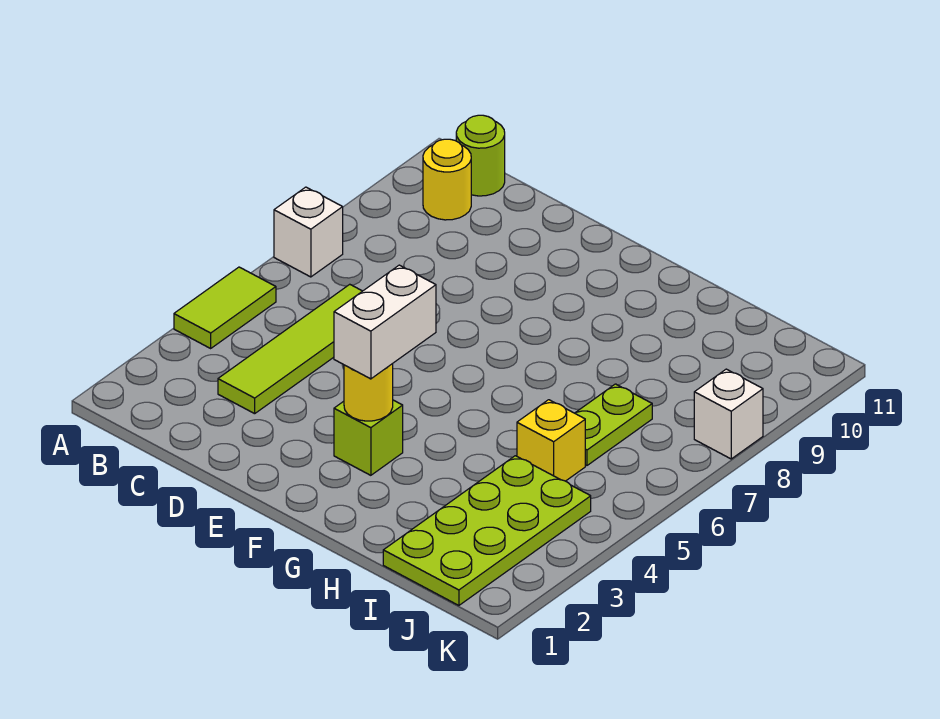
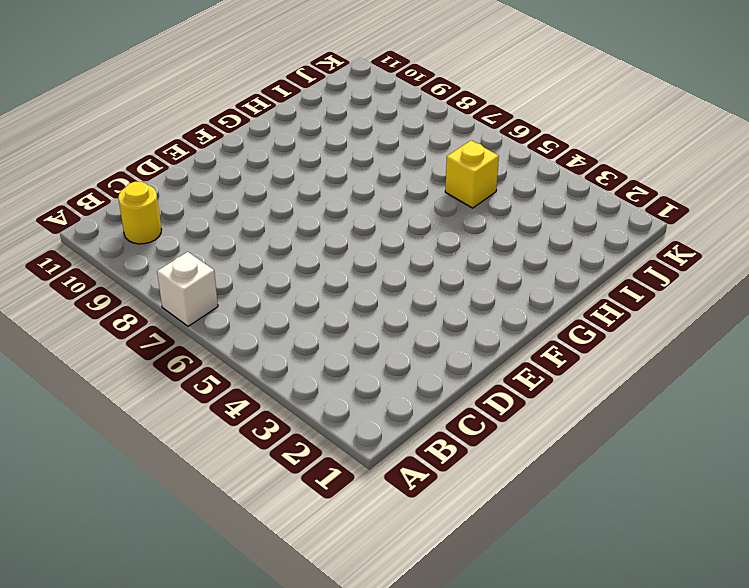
none -> lime 1x2 tile [174,267,276,348]
none -> lime 1x1 round brick [456,115,505,196]
none -> lime 1x4 tile [218,284,362,414]

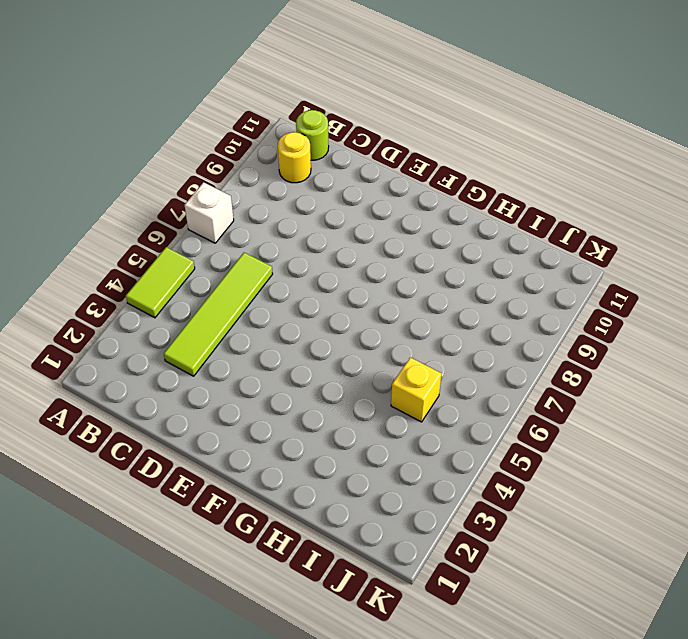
none -> lime 1x1 brick [334,400,403,475]
none -> lime 2x4 plate [383,456,591,605]
none -> lime 1x2 plate [575,384,652,465]

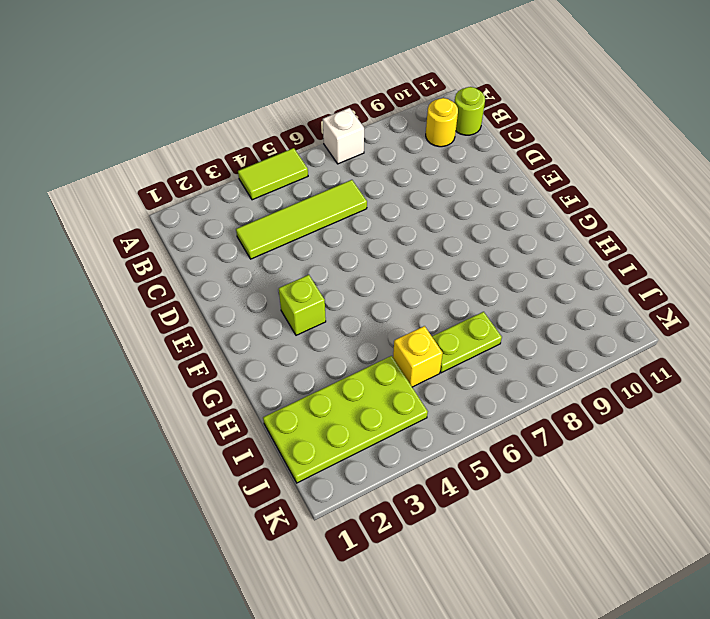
none -> white 1x1 brick [694,369,763,459]
none -> yellow 1x1 round brick [344,364,393,421]
none -> white 1x2 brick [334,265,436,379]

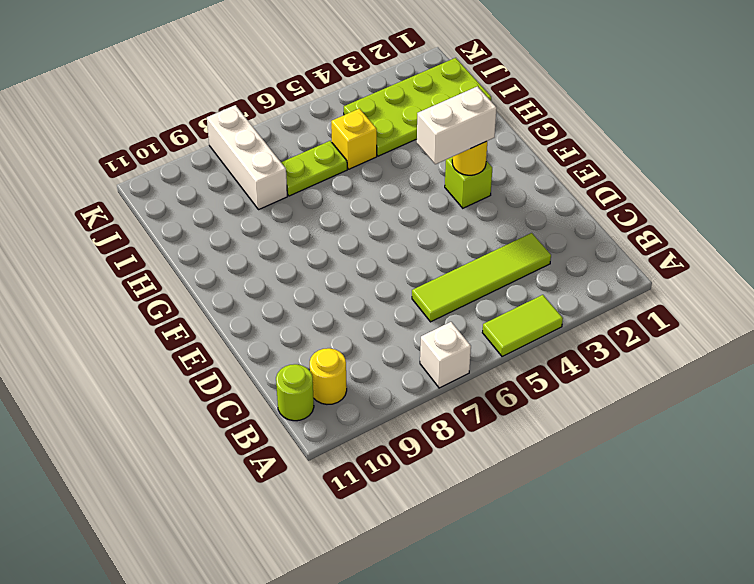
white 1x3 brick [207,105,287,210] -> white 1x1 brick [694,369,763,459]

